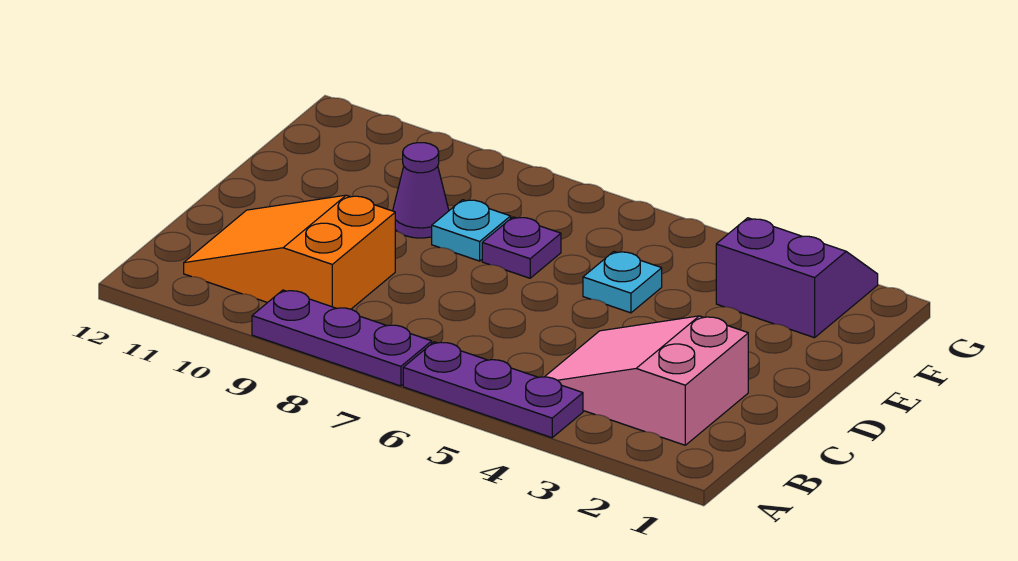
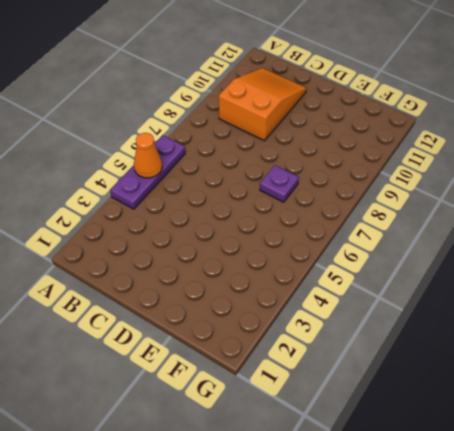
orange 1x1 cone [134,133,162,178] -> none
none -> purple 1x3 plate [252,290,432,386]
none -> pink 2x3 slope [545,316,748,445]

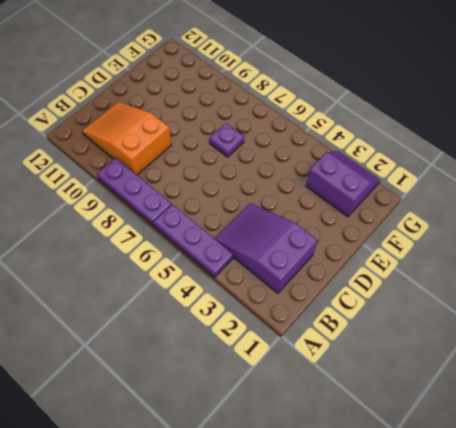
purple 2x3 slope [214,203,318,293] -> pink 2x3 slope [545,316,748,445]
none -> cyan 1x1 plate [583,252,662,313]
none -> cyan 1x1 plate [432,200,511,261]

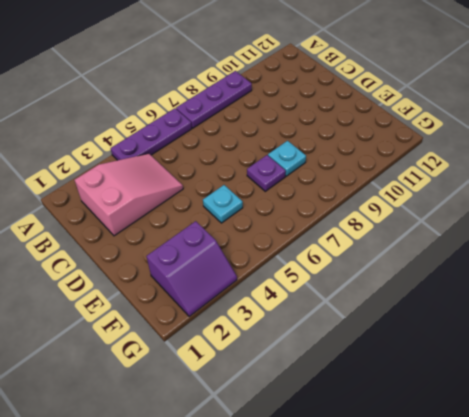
none -> orange 2x3 slope [184,195,395,309]
none -> purple 1x1 cone [393,143,449,238]

